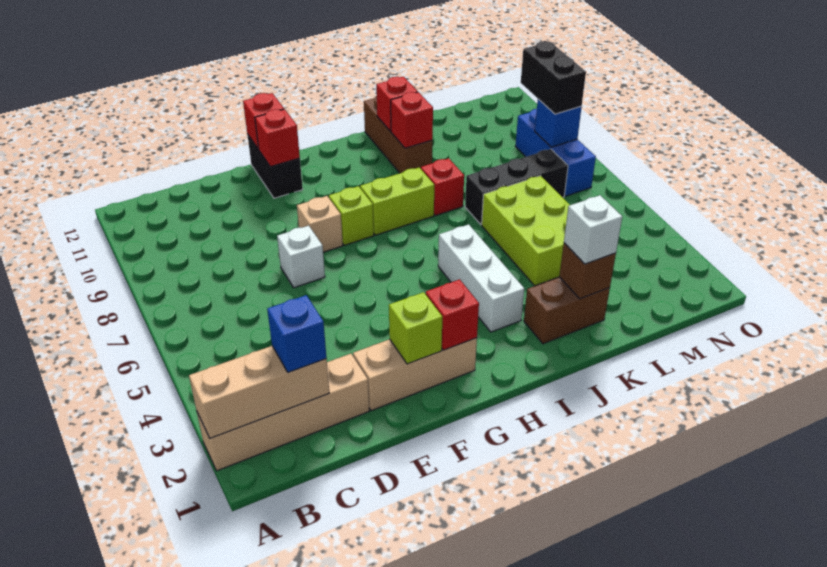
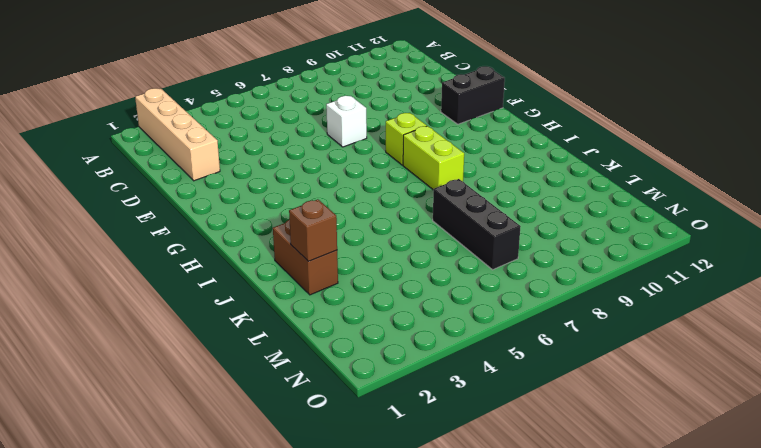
none -> tan 1x3 brick [353,338,477,411]
none -> tan 1x1 brick [297,196,343,252]
none -> white 1x3 brick [438,224,524,332]

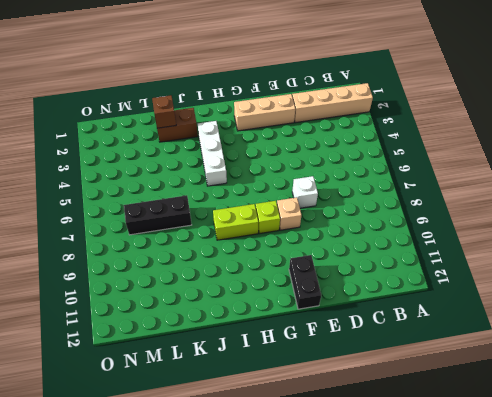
none -> red 1x1 brick [421,158,464,216]
none -> brown 1x3 brick [364,96,433,173]
none -> lime 2x3 brick [482,176,570,286]

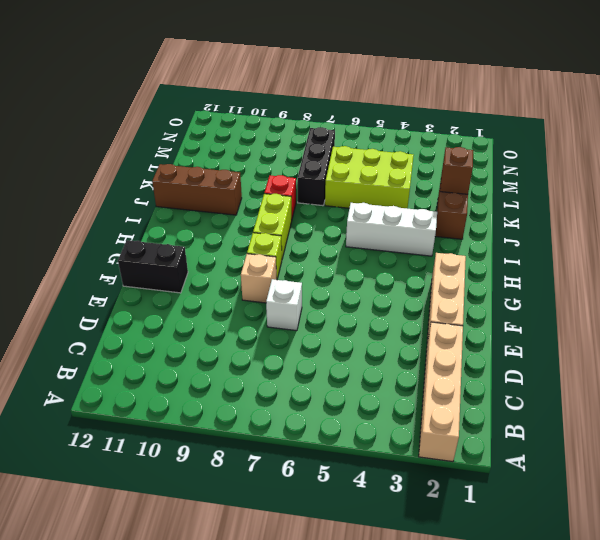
none -> blue 1x3 brick [515,109,596,196]
none -> tan 1x3 brick [189,346,329,438]
none -> lime 1x1 brick [389,292,442,364]

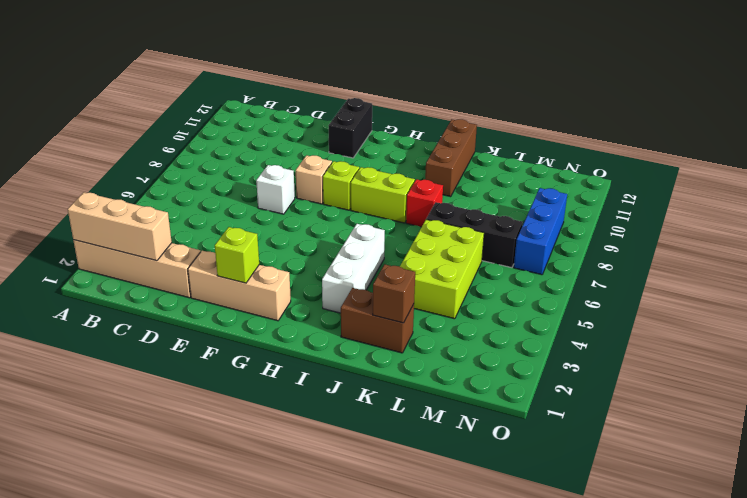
none -> red 1x1 brick [255,109,300,167]
none -> red 1x1 brick [243,93,284,149]
none -> red 1x1 brick [426,279,479,350]

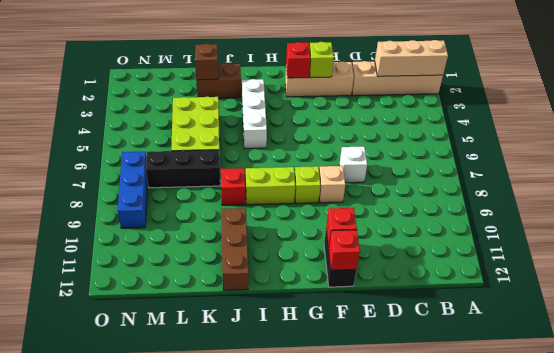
none -> red 1x1 brick [391,92,433,148]
none -> red 1x1 brick [376,77,418,132]
none -> blue 1x1 brick [535,99,582,147]

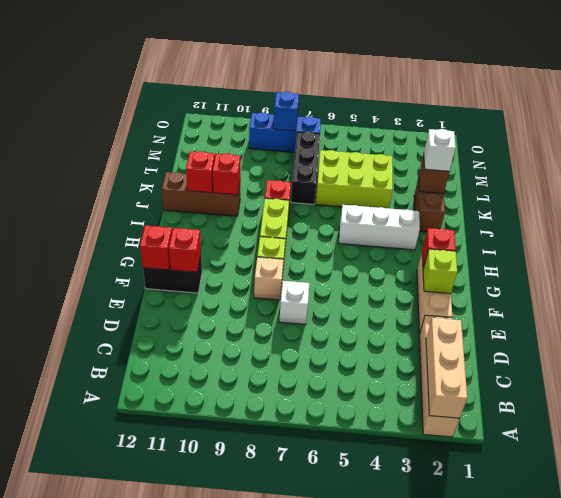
none -> blue 1x1 brick [267,295,326,372]
none -> black 1x2 brick [521,41,586,114]

